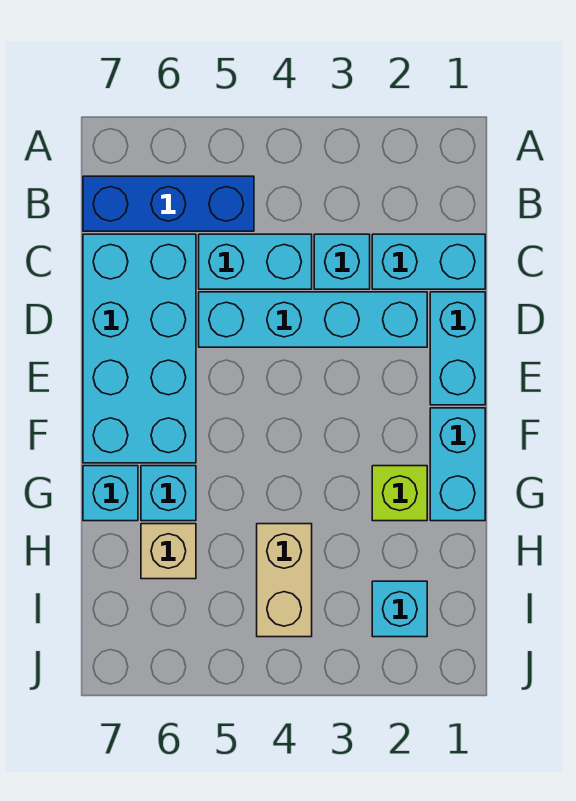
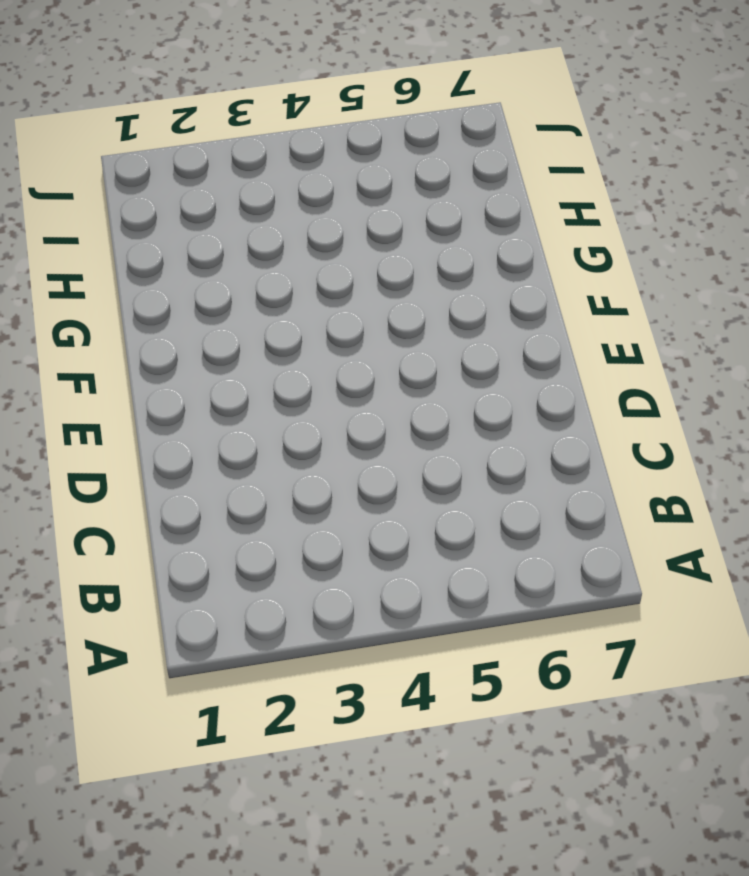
none -> blue 1x3 brick [83,176,254,231]
none -> cyan 1x2 brick [372,234,485,289]
none -> cyan 1x1 brick [314,234,370,289]

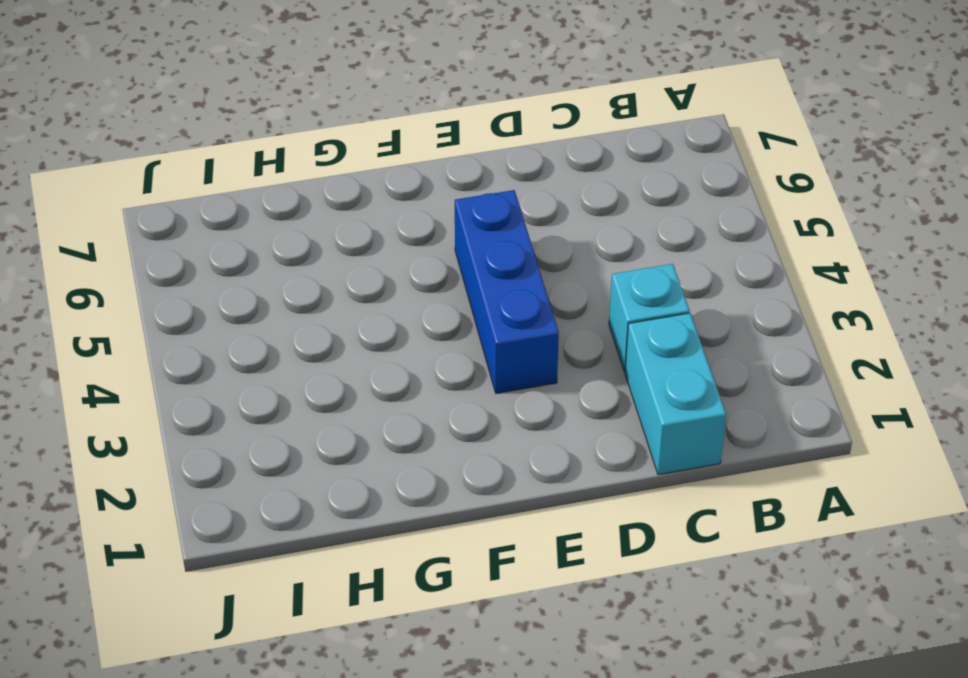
blue 1x3 brick [455,190,559,393] -> blue 1x3 brick moved to [83,176,254,231]
none -> cyan 1x2 brick [199,234,312,289]
none -> cyan 2x4 brick [83,234,196,463]
none -> cyan 1x2 brick [430,292,485,405]

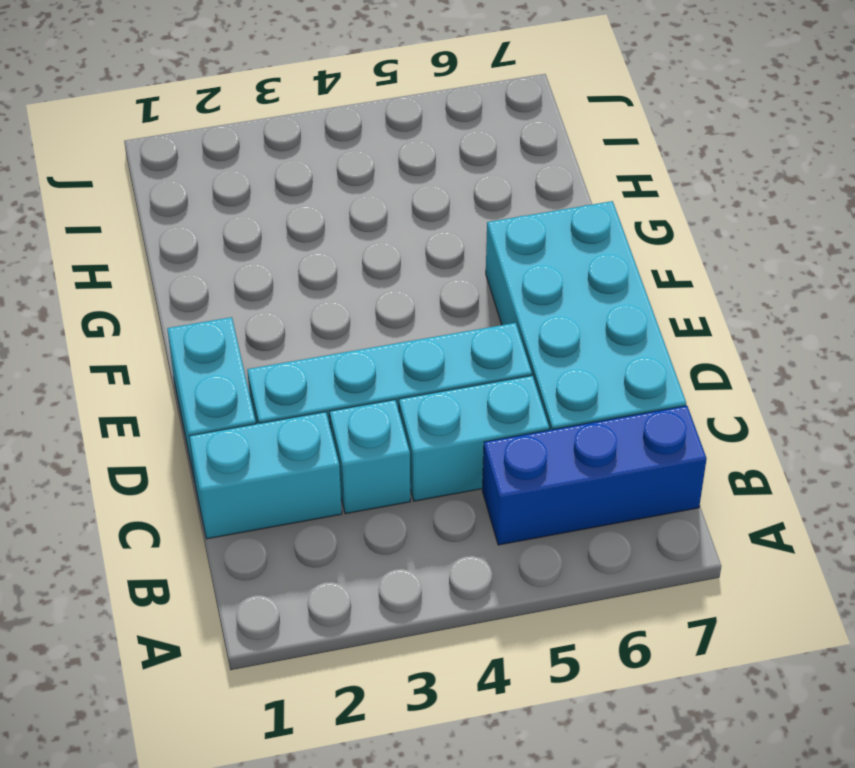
none -> cyan 1x2 brick [430,408,485,521]
none -> lime 1x1 brick [372,466,427,521]
none -> cyan 1x1 brick [141,466,196,521]

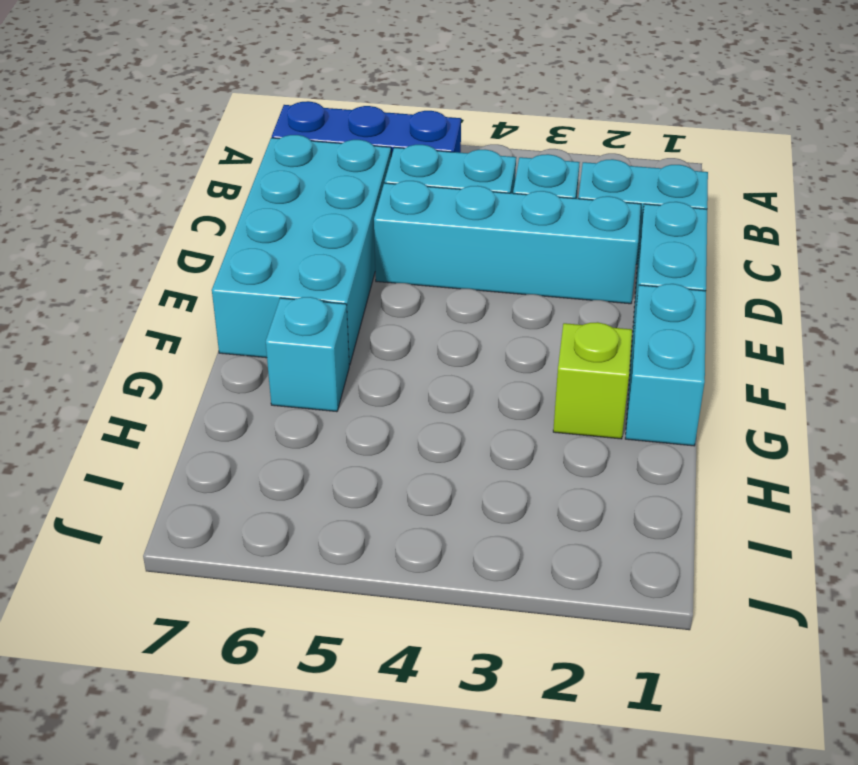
none -> cyan 1x1 brick [83,466,138,521]
none -> tan 1x2 brick [257,524,312,637]
none -> tan 1x1 brick [141,524,196,579]

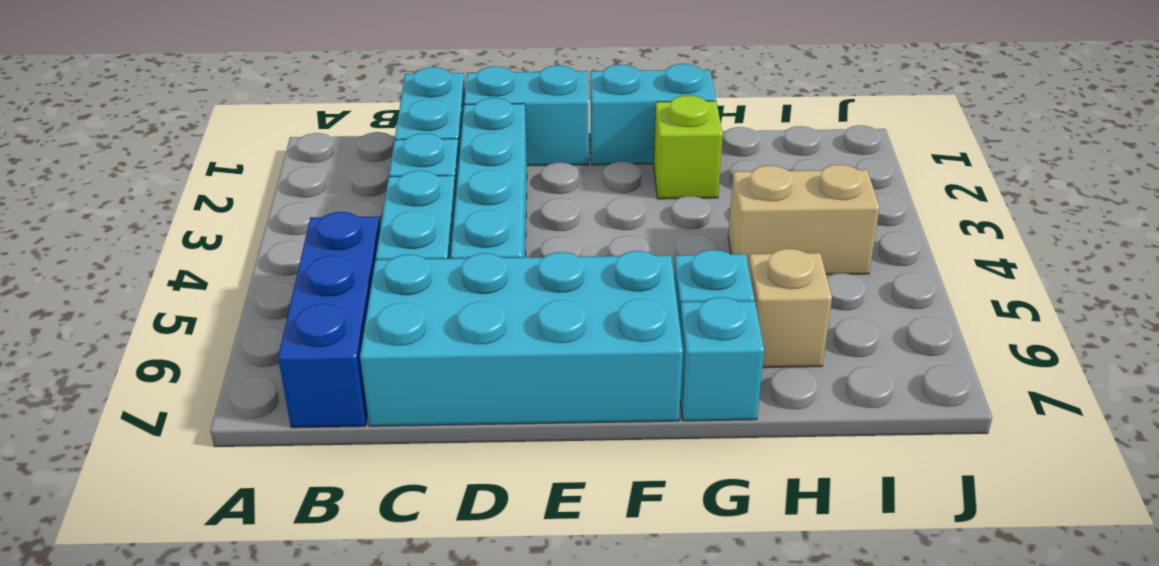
none -> cyan 1x1 brick [372,581,427,637]

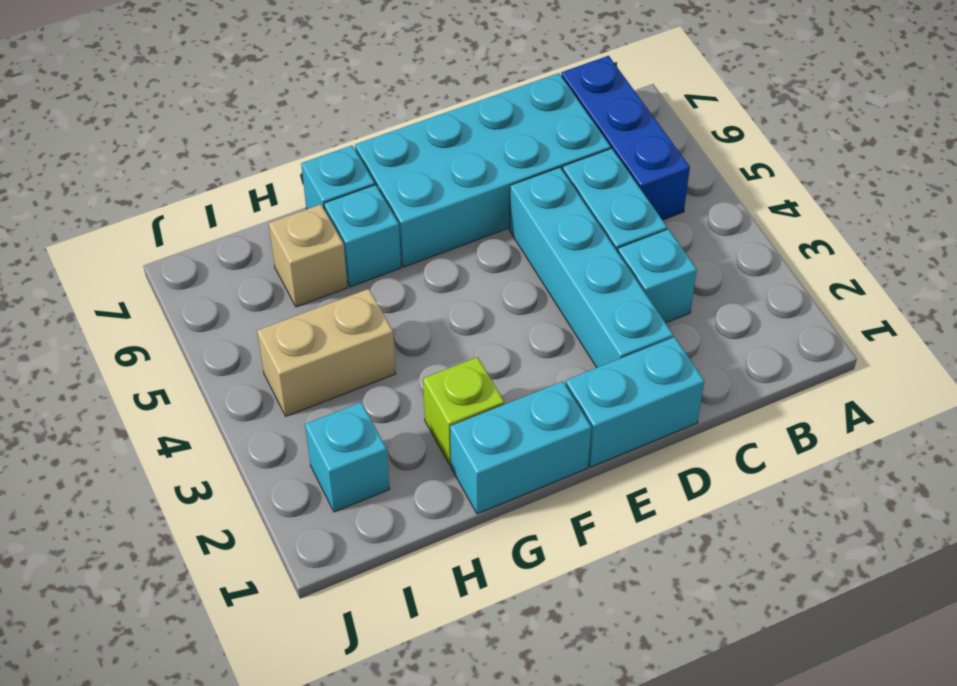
none -> cyan 1x2 brick [372,234,485,289]

